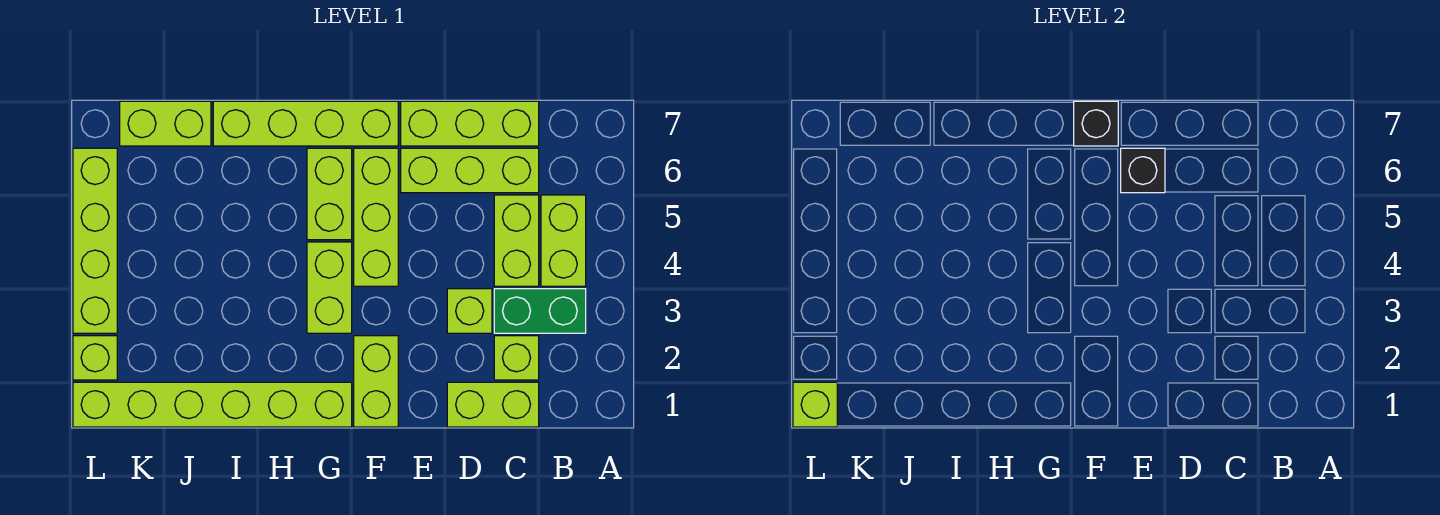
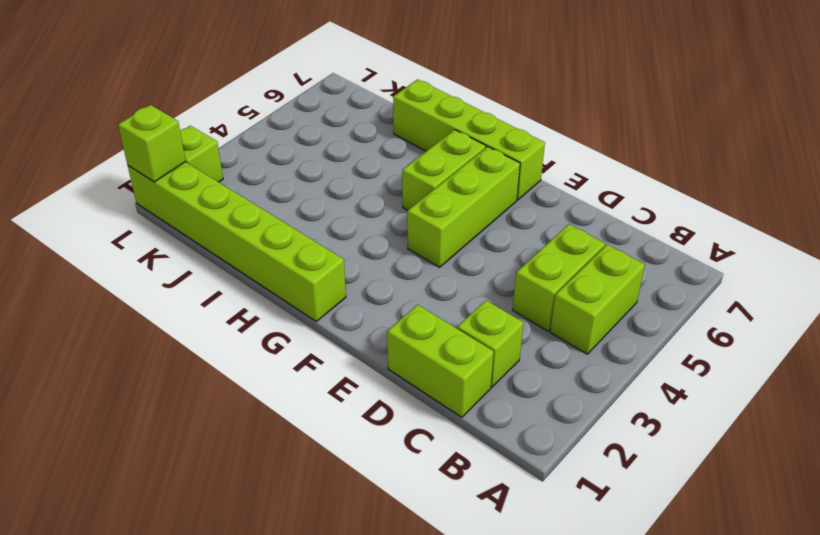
none -> green 1x2 brick [494,289,586,333]
none -> lime 1x3 brick [401,148,539,193]
none -> lime 1x3 brick [401,101,539,146]

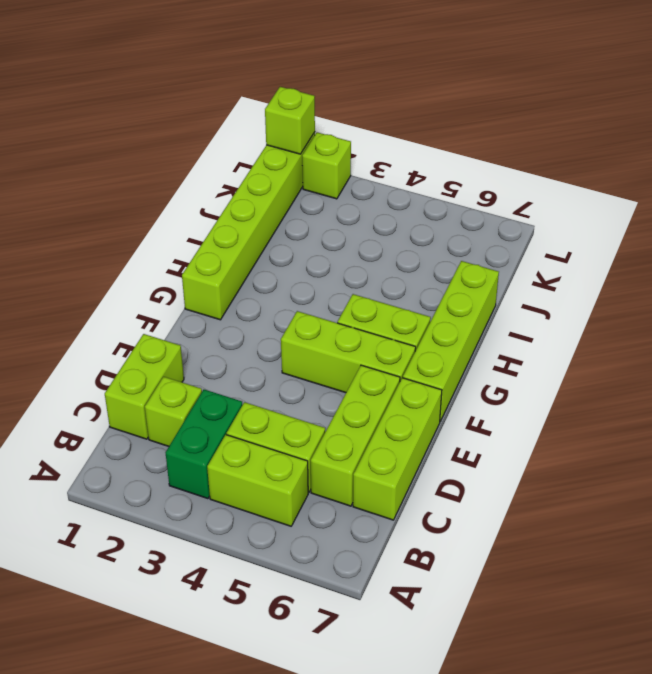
none -> lime 1x1 brick [447,289,492,333]
none -> lime 1x2 brick [354,336,398,427]
none -> lime 1x2 brick [307,242,352,333]

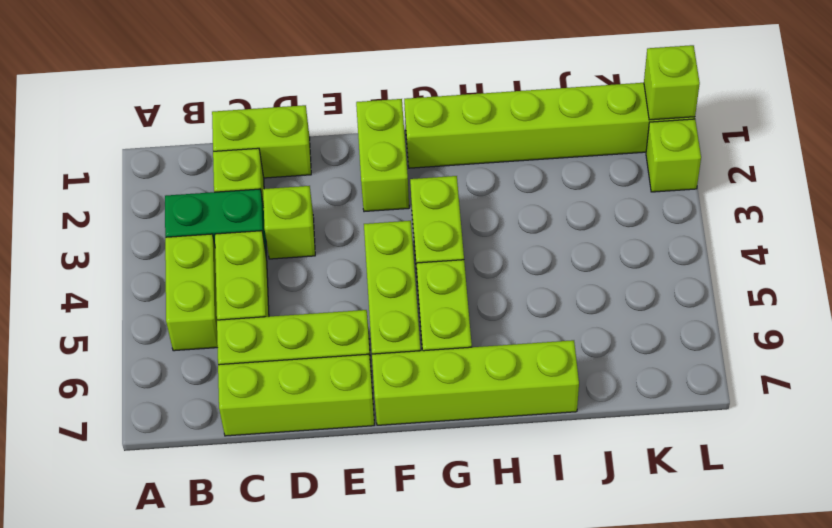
none -> lime 1x2 brick [120,101,211,146]
none -> lime 1x4 brick [73,148,117,333]
none -> black 1x1 brick [1121,148,1165,193]

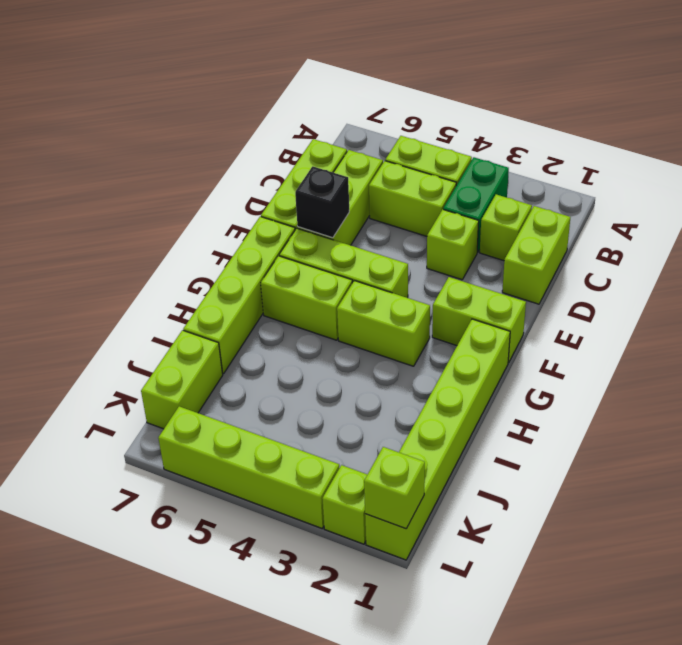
none -> black 1x1 brick [1074,101,1118,146]

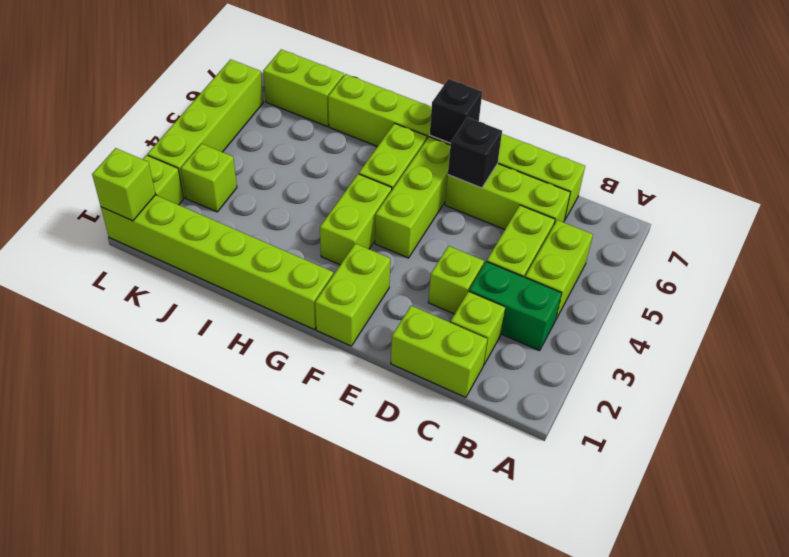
lime 1x1 brick [181,144,237,212] -> none

